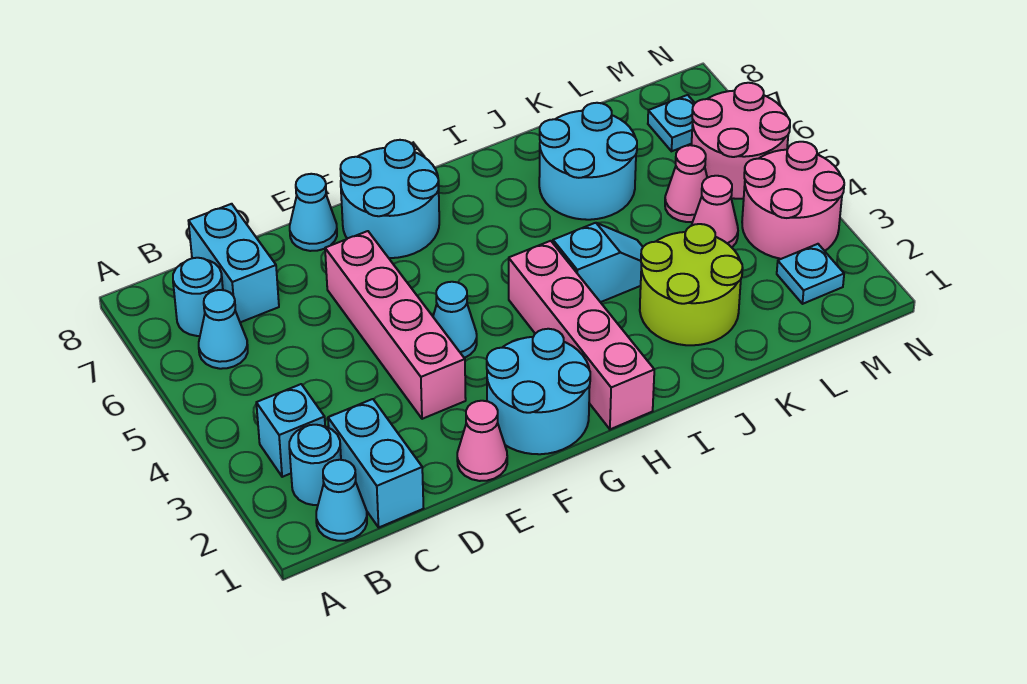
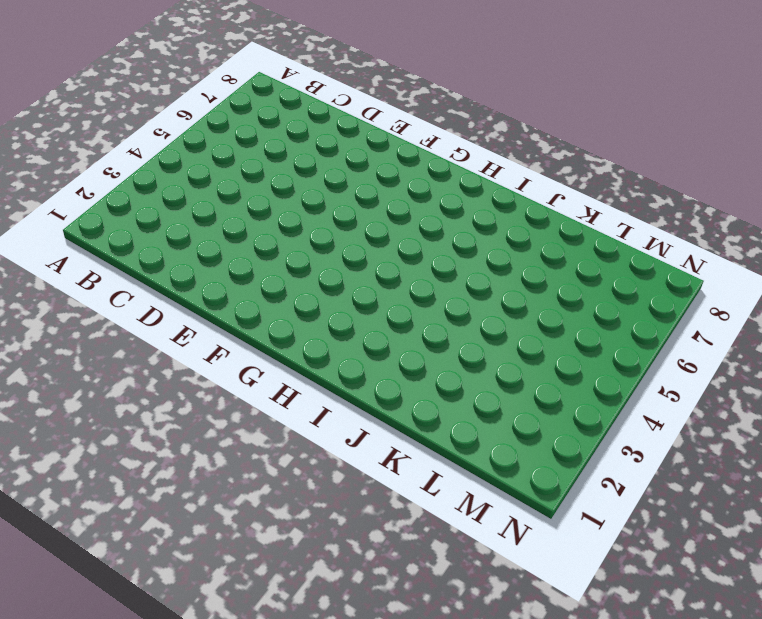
none -> cyan 1x1 cone [316,460,367,541]
none -> cyan 1x1 round brick [289,425,341,505]
none -> cyan 1x1 brick [256,384,325,477]

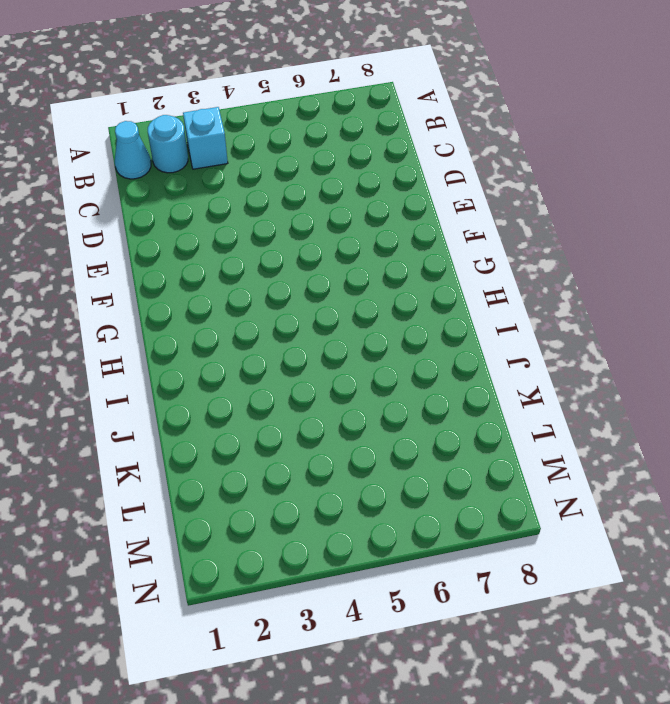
none -> cyan 1x1 cone [199,290,248,369]
none -> cyan 1x1 round brick [173,258,223,336]
none -> cyan 1x2 brick [328,399,424,527]

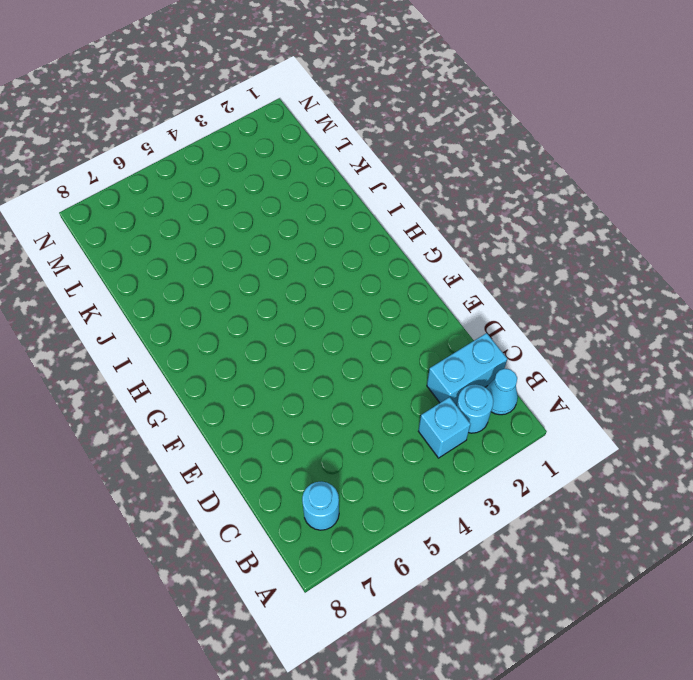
none -> cyan 1x1 cone [199,290,248,369]
none -> cyan 1x2 brick [189,204,279,322]
none -> pink 1x1 cone [457,401,507,481]

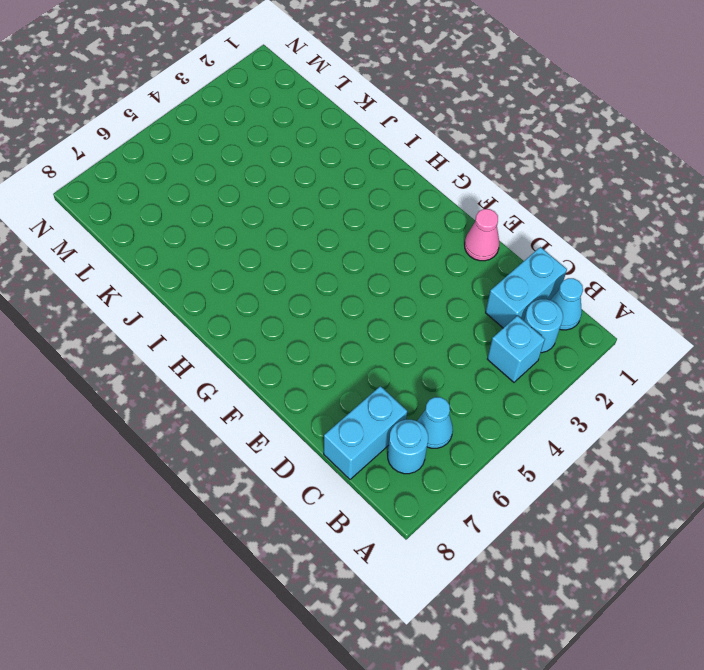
none -> pink 1x4 brick [325,231,466,419]
none -> cyan 1x1 cone [290,174,337,251]
none -> cyan 2x2 round brick [487,329,590,454]

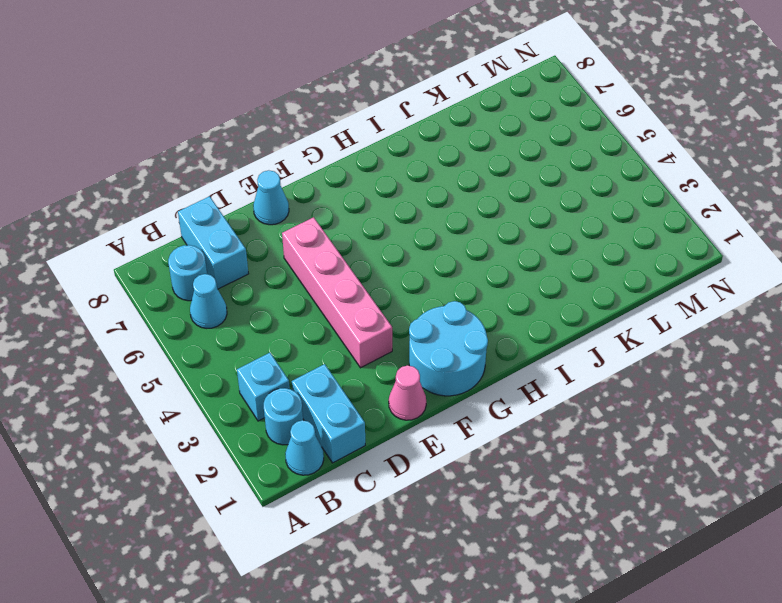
none -> cyan 1x1 cone [433,282,477,358]
none -> cyan 2x2 round brick [340,140,439,258]
none -> pink 1x4 brick [509,241,654,429]

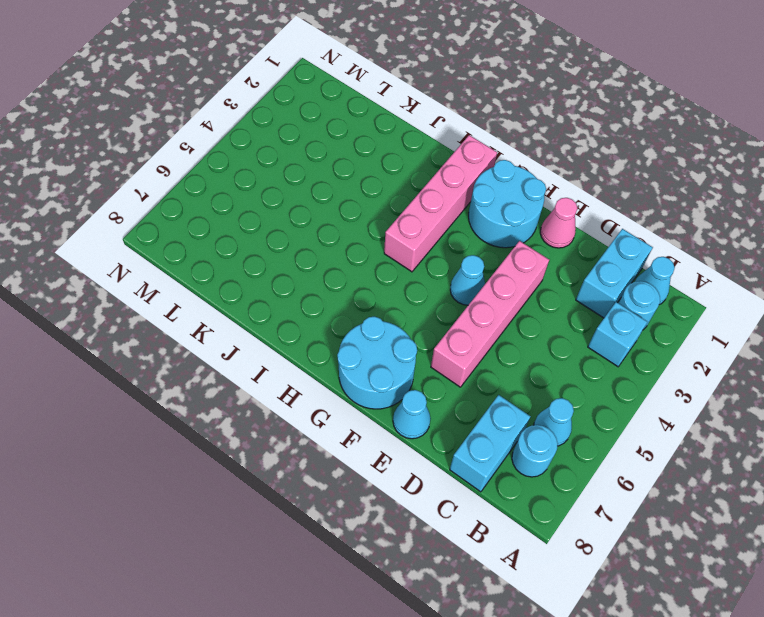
none -> cyan 1x2 slope [553,223,643,302]
none -> lime 2x2 round brick [640,224,743,345]
none -> cyan 2x2 round brick [539,103,637,220]

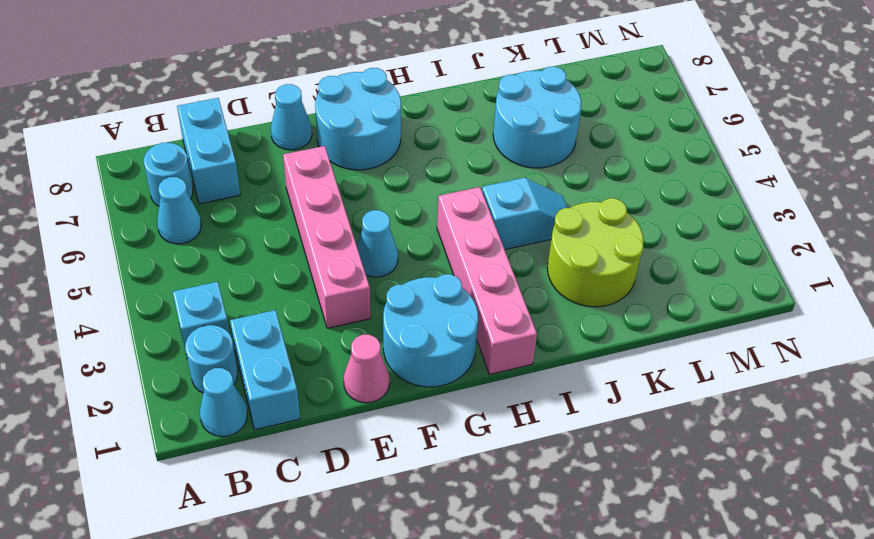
none -> pink 1x1 cone [691,176,738,247]
none -> pink 1x1 cone [665,145,707,222]
none -> cyan 1x1 plate [777,244,844,304]

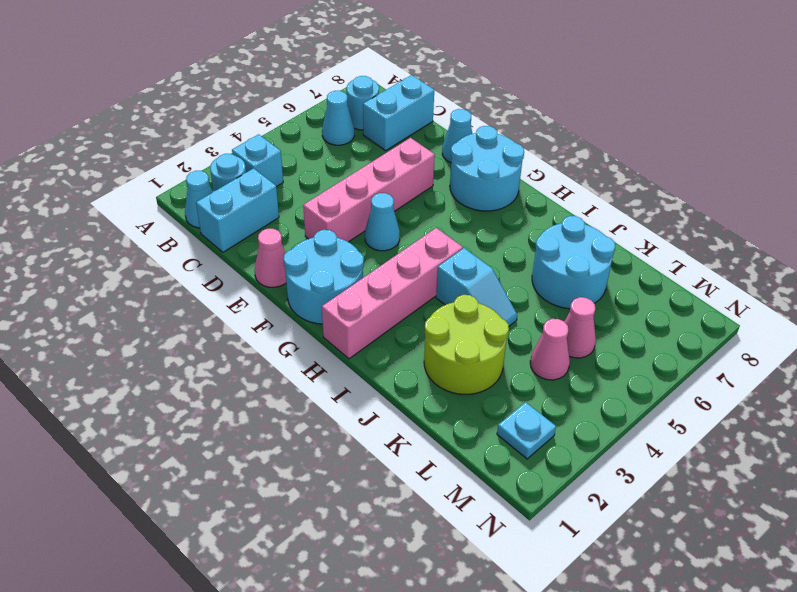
none -> pink 2x2 round brick [742,142,844,259]
none -> pink 2x2 round brick [692,83,790,199]
none -> cyan 1x1 plate [648,95,695,151]

